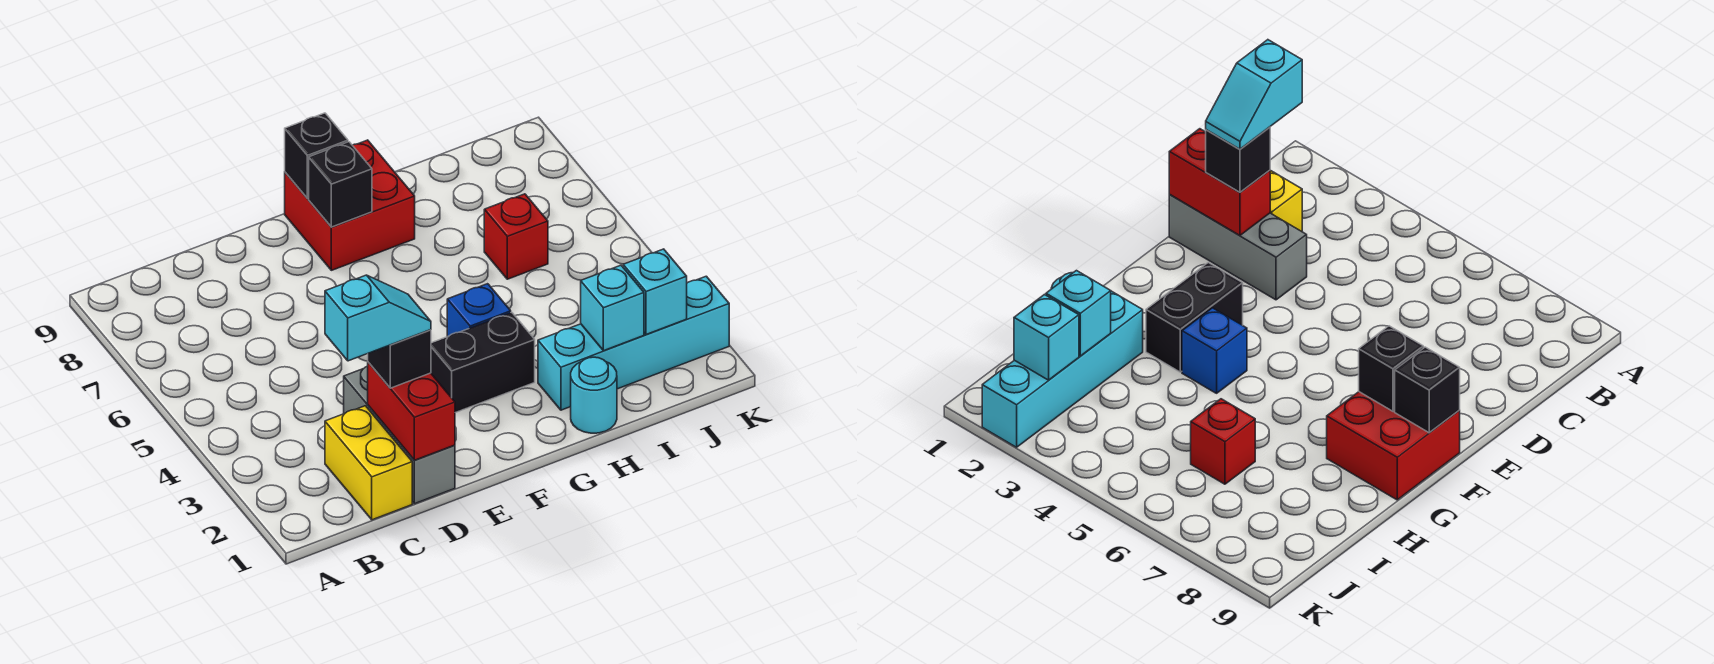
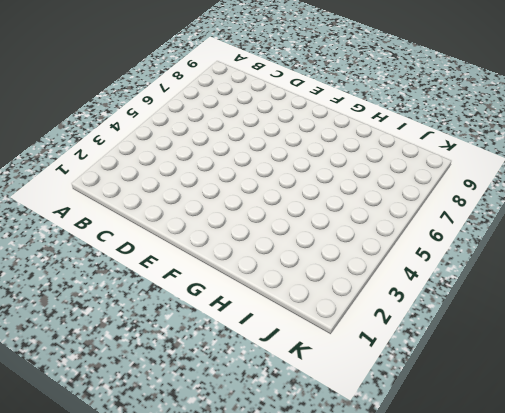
none -> yellow 1x2 brick [325,406,412,520]
none -> grey 1x3 brick [344,366,455,504]
none -> black 1x2 brick [431,312,535,413]

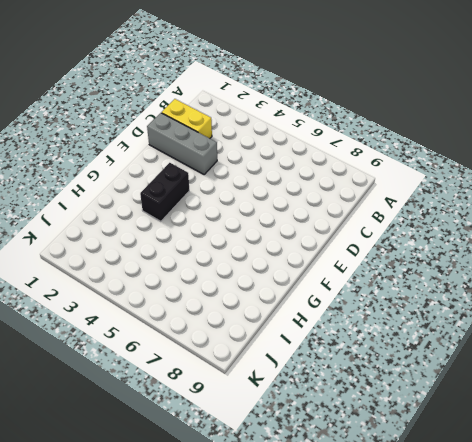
none -> red 2x2 brick [285,140,415,270]
none -> blue 1x1 brick [447,284,511,337]
none -> cyan 1x1 round brick [571,357,617,433]

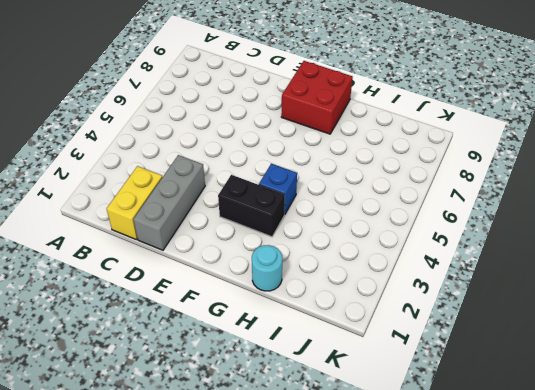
none -> cyan 1x4 brick [538,276,729,410]
none -> red 1x1 brick [484,194,548,279]
none -> red 1x2 brick [368,362,455,460]

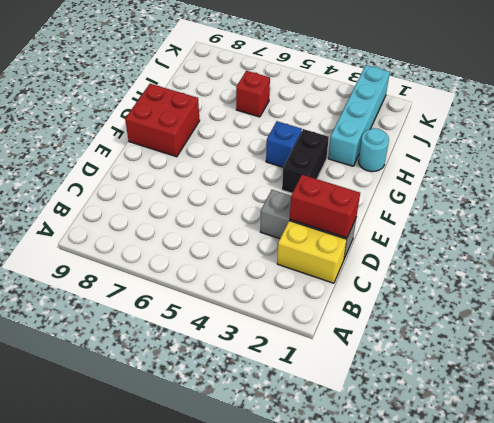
none -> black 1x1 brick [309,142,372,227]
none -> black 1x1 brick [285,113,348,198]
none -> cyan 1x1 brick [581,265,644,351]

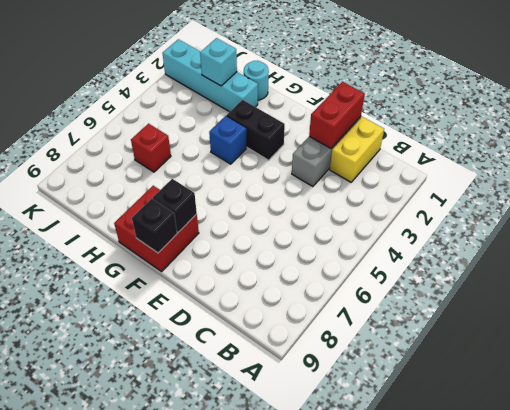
none -> cyan 1x1 brick [623,249,687,335]
none -> black 1x1 brick [368,330,431,388]
none -> cyan 1x2 slope [325,275,431,361]

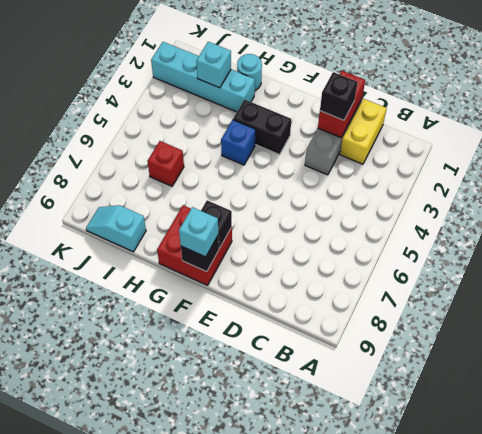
cyan 1x1 brick [179,207,218,257] -> cyan 1x1 brick moved to [623,249,687,335]
cyan 1x2 slope [86,205,146,252] -> cyan 1x2 slope moved to [325,275,431,361]

